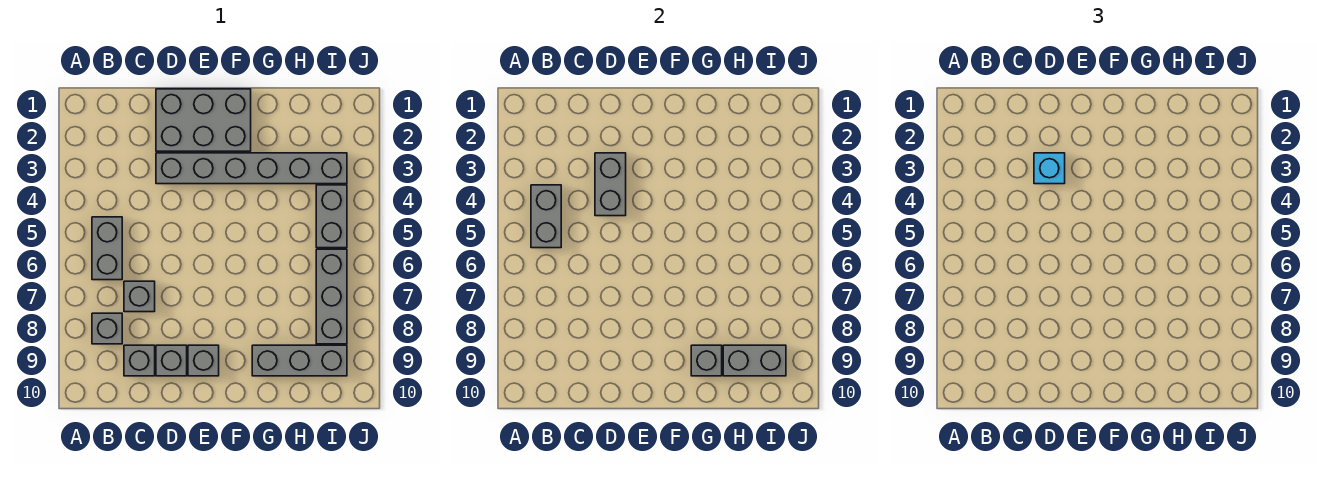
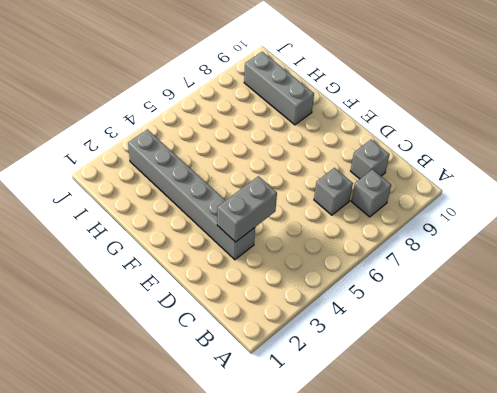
none -> grey 1x2 brick [92,217,122,280]
none -> grey 2x3 brick [156,89,251,151]
none -> grey 1x1 brick [156,345,187,376]

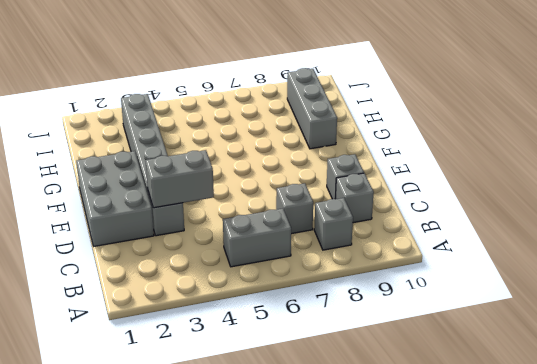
none -> grey 1x1 brick [188,345,219,376]
none -> grey 1x2 brick [316,185,347,248]
none -> grey 1x3 brick [316,249,347,344]

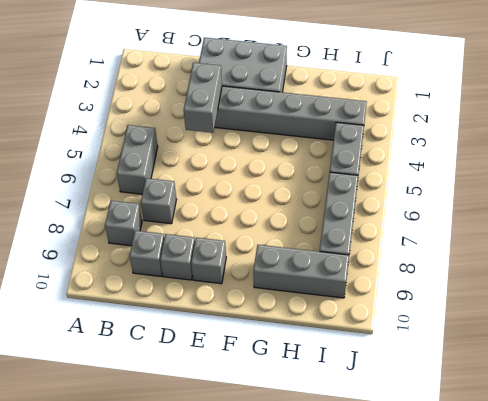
none -> grey 1x2 brick [531,185,561,248]
none -> grey 1x1 brick [691,345,722,376]
none -> grey 1x2 brick [723,345,786,376]

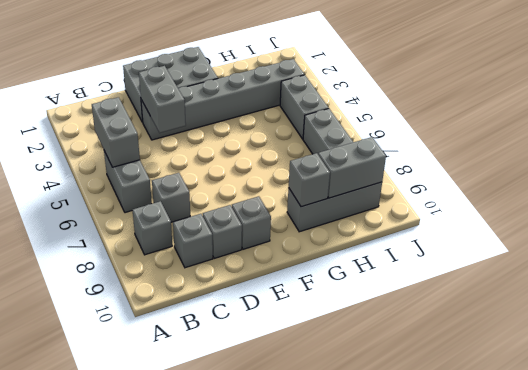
none -> cyan 1x1 brick [1034,153,1065,184]

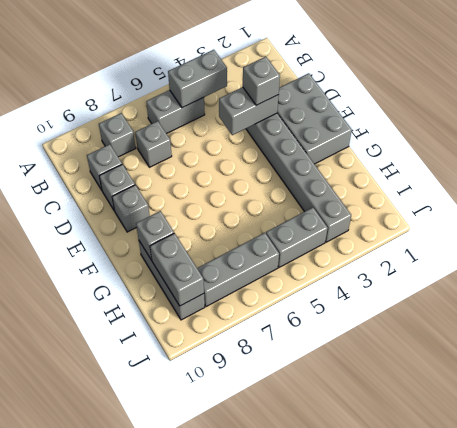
grey 1x1 brick [243,57,280,105] -> cyan 1x1 brick [1034,153,1065,184]

